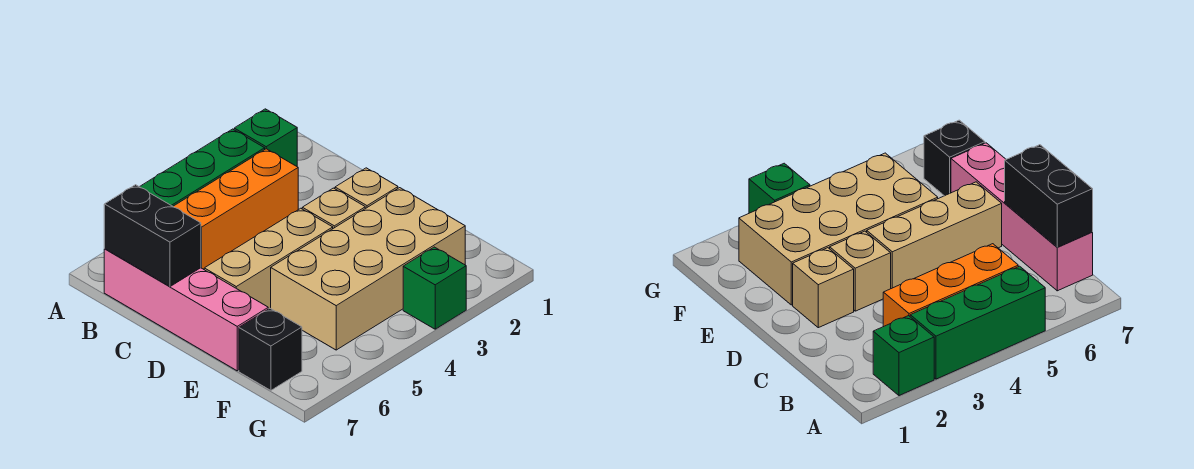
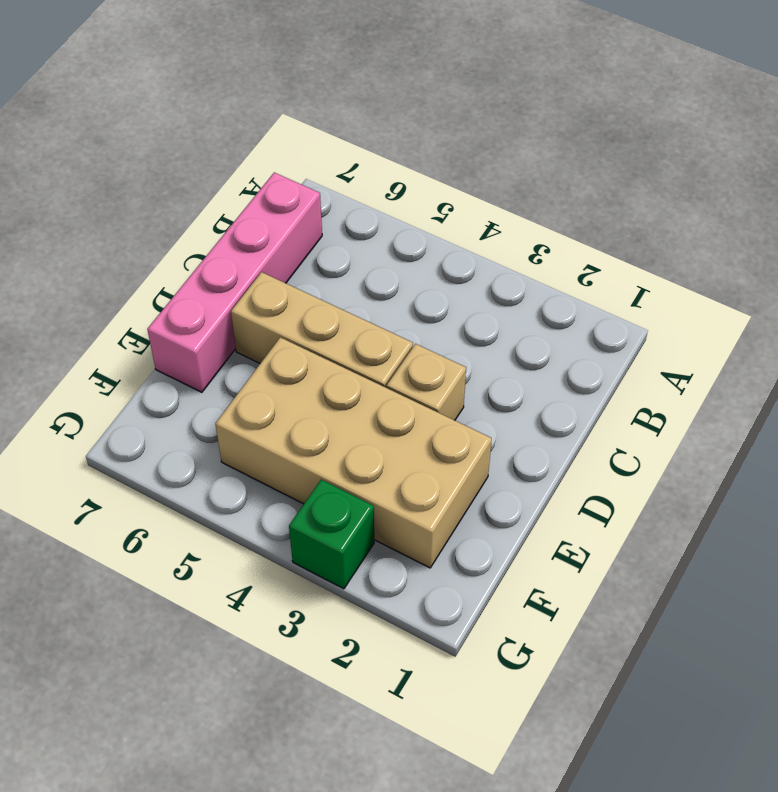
none -> green 1x1 brick [234,109,297,166]
none -> green 1x3 brick [140,129,265,206]

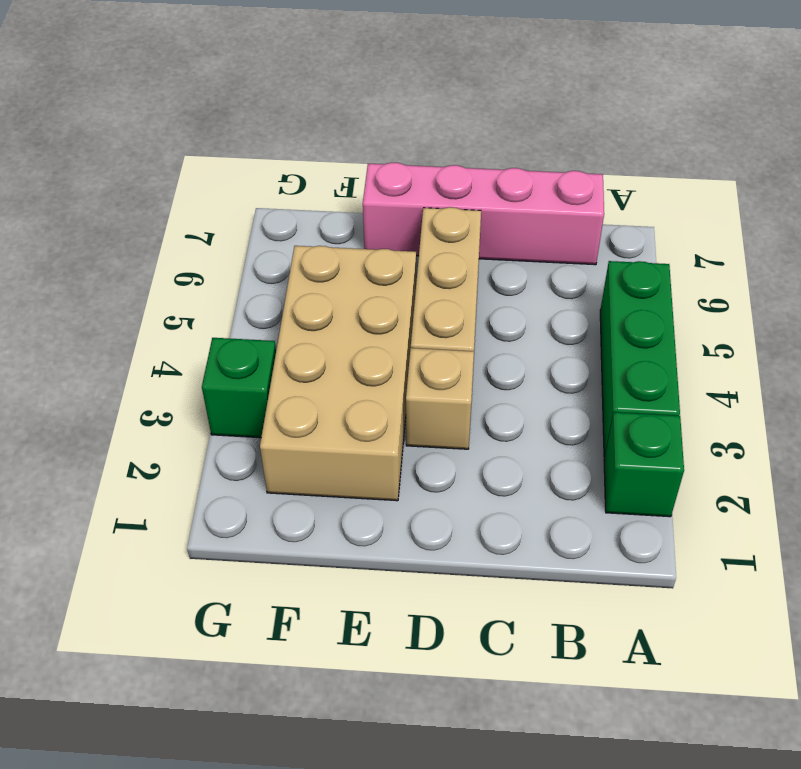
none -> orange 1x3 brick [173,149,298,269]
none -> tan 1x1 brick [335,168,398,209]

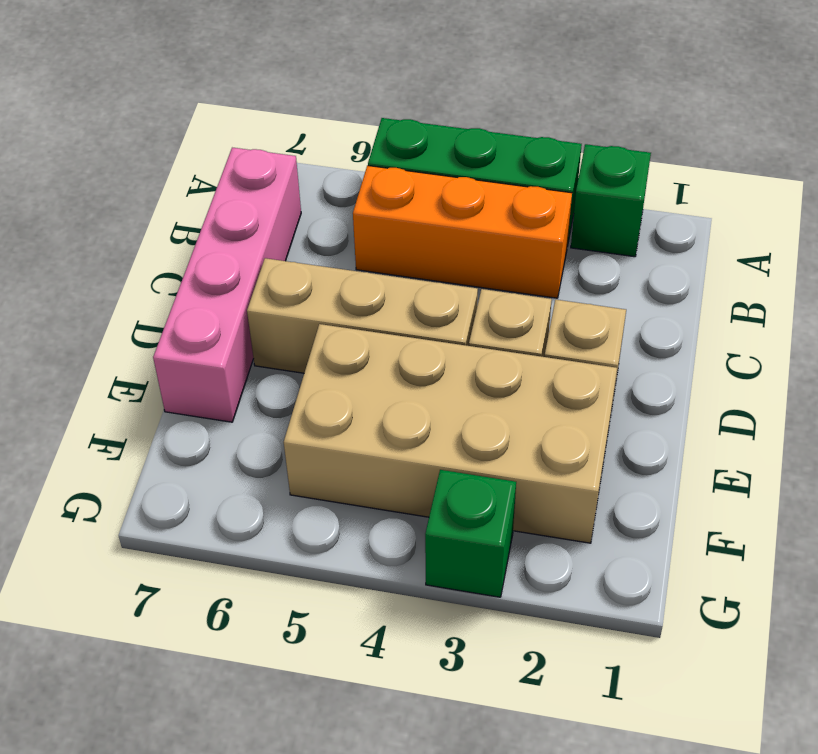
none -> black 1x1 brick [239,308,302,390]
none -> black 1x2 brick [104,185,201,286]

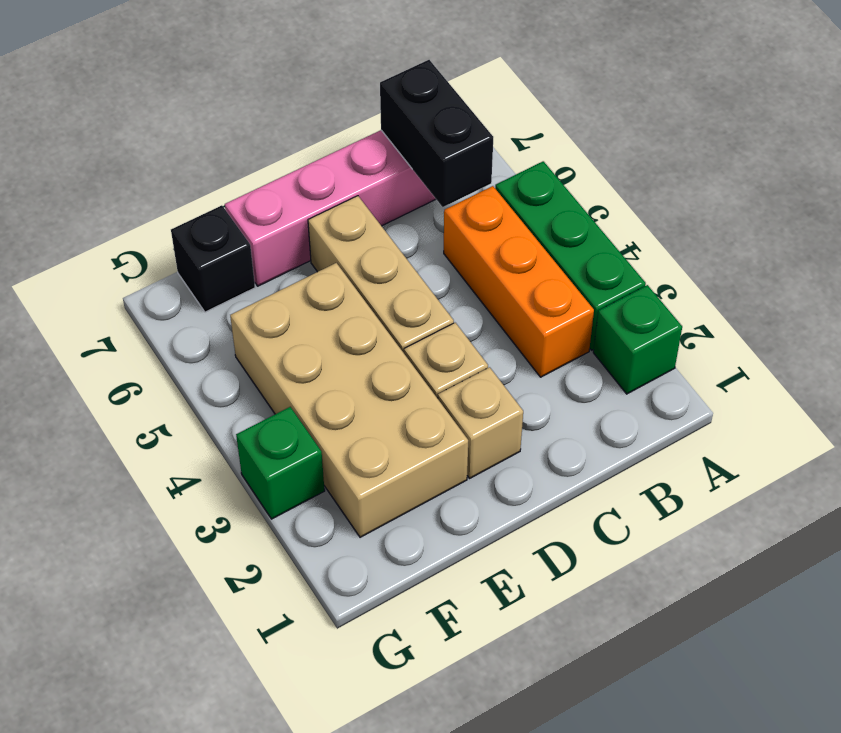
black 1x2 brick [380,60,493,207] -> black 1x2 brick turned to [104,185,201,286]

